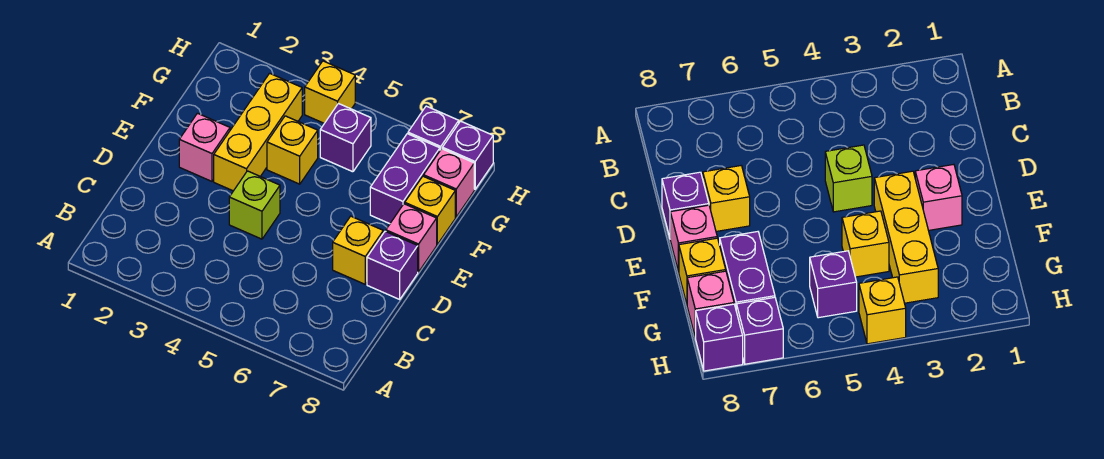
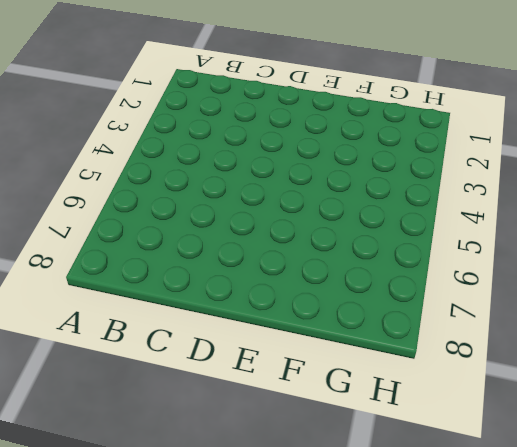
none -> lime 1x1 brick [229,171,280,239]
none -> yellow 1x1 brick [333,216,383,284]
none -> purple 1x1 brick [367,231,418,299]

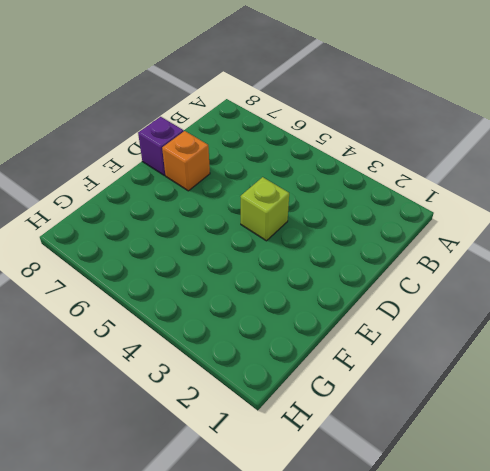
orange 1x1 brick [162,131,210,191] -> yellow 1x1 brick [333,216,383,284]
none -> pink 1x1 brick [179,113,230,181]
none -> yellow 1x3 brick [214,73,302,191]
none -> pink 1x1 brick [386,204,437,272]

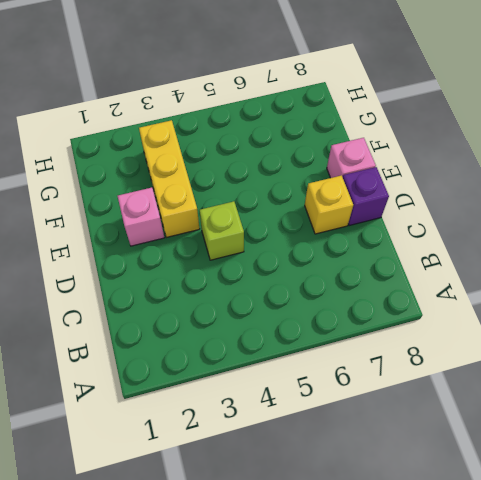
none -> yellow 1x1 brick [267,116,318,184]
none -> purple 1x2 brick [370,134,440,224]
none -> yellow 1x1 brick [405,176,455,244]

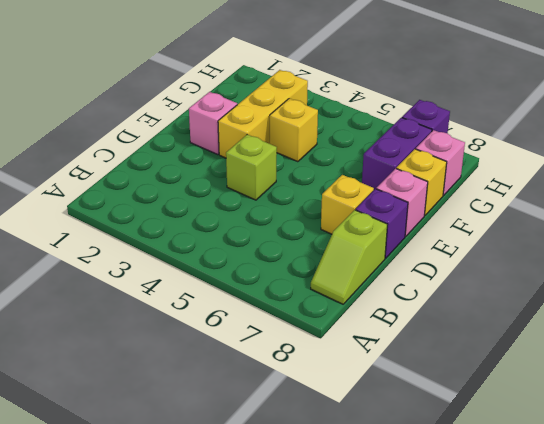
lime 1x2 slope [311,210,388,304] -> none
none -> purple 1x1 brick [320,104,371,172]
none -> yellow 1x1 brick [305,61,355,123]
none -> purple 1x1 brick [442,121,493,189]

